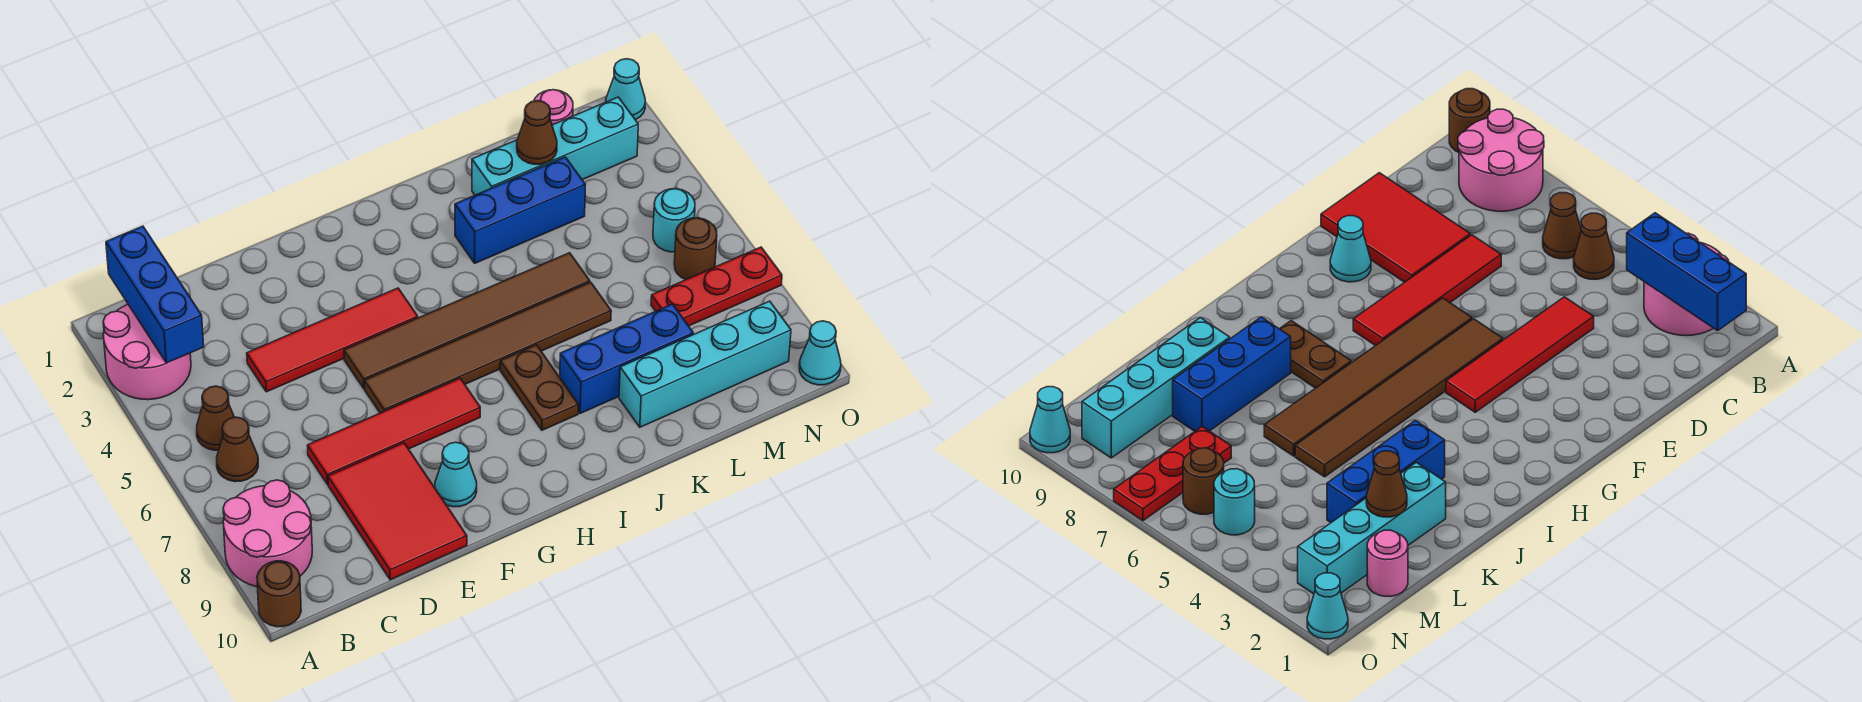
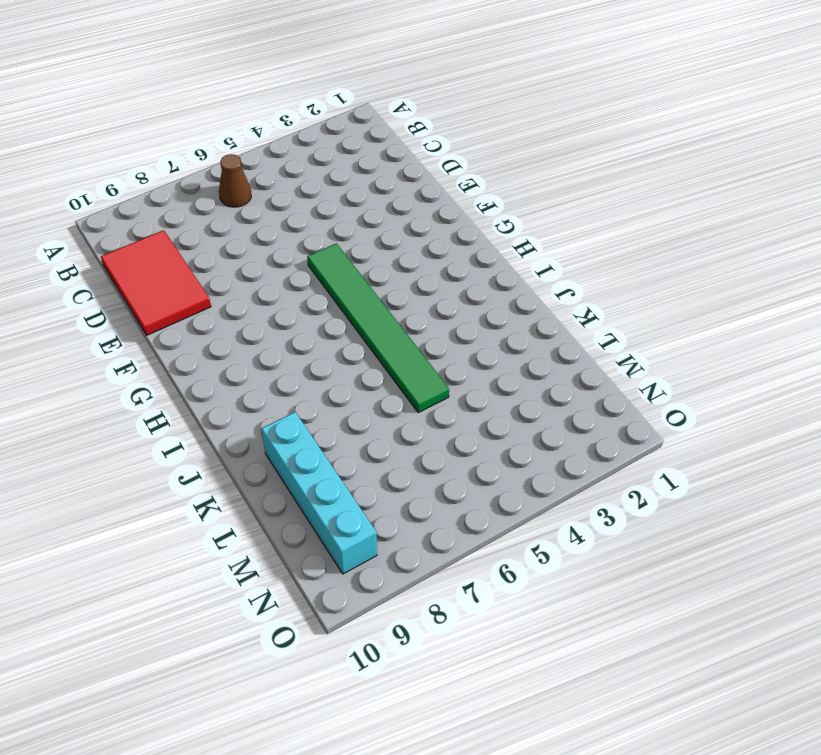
red 2x3 tile [101,230,211,335] -> red 2x3 tile turned to [328,443,467,580]
green 1x6 tile [307,243,449,413] -> brown 1x6 tile [344,253,590,389]
none -> pink 2x2 round brick [103,304,191,400]
none -> pink 2x2 round brick [223,480,312,587]
none -> brown 1x1 round brick [257,561,301,627]

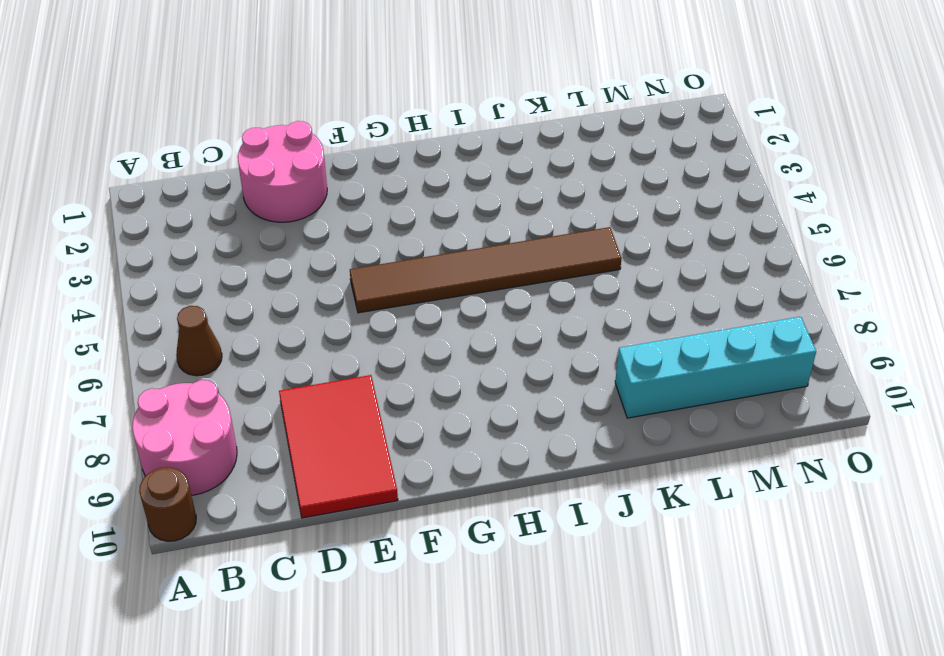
pink 2x2 round brick [238,121,327,222] -> pink 2x2 round brick moved to [103,304,191,400]
none -> brown 1x1 cone [197,386,234,450]
none -> red 1x4 tile [247,288,418,392]
none -> red 1x4 tile [307,378,480,485]

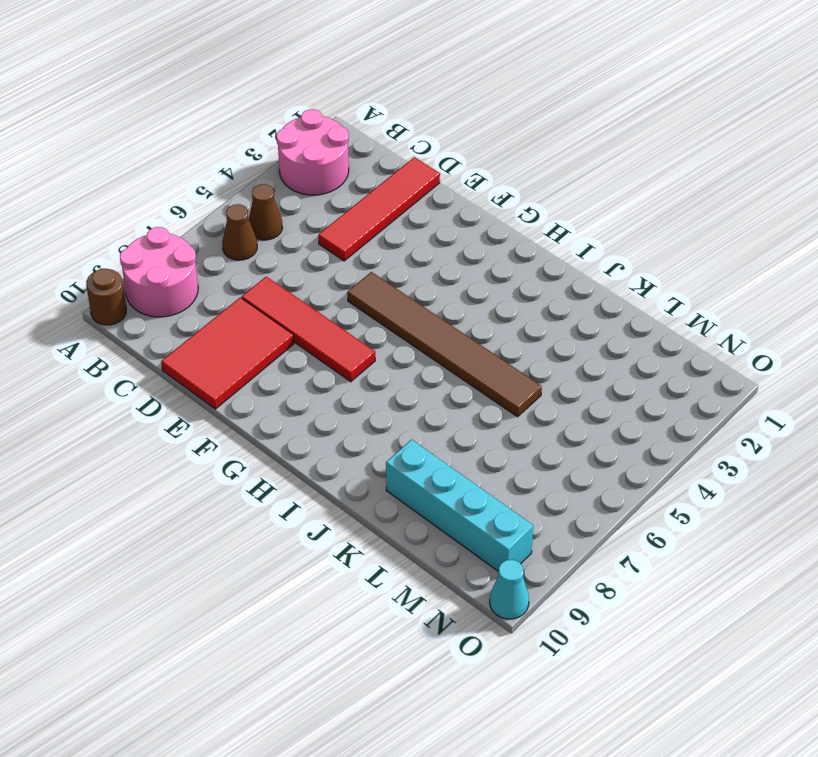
red 1x4 tile [318,157,440,261] -> red 1x4 tile turned to [247,288,418,392]
none -> brown 1x6 tile [365,282,611,413]
none -> cyan 1x1 cone [435,442,477,507]
none -> brown 1x2 plate [500,345,578,430]

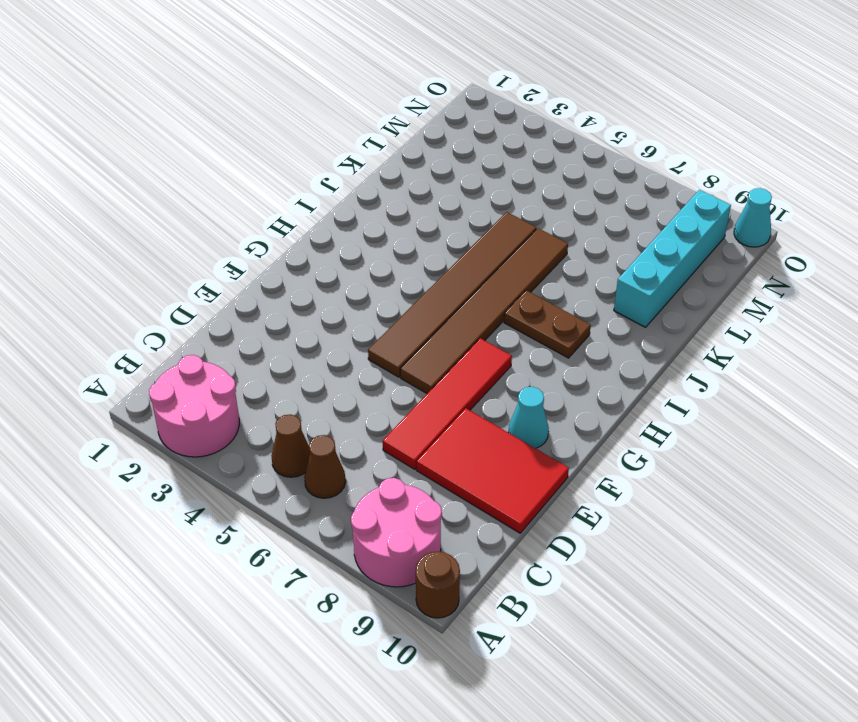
none -> red 1x4 tile [247,288,418,392]
none -> blue 1x3 brick [455,157,585,263]
none -> blue 1x3 brick [560,304,693,414]

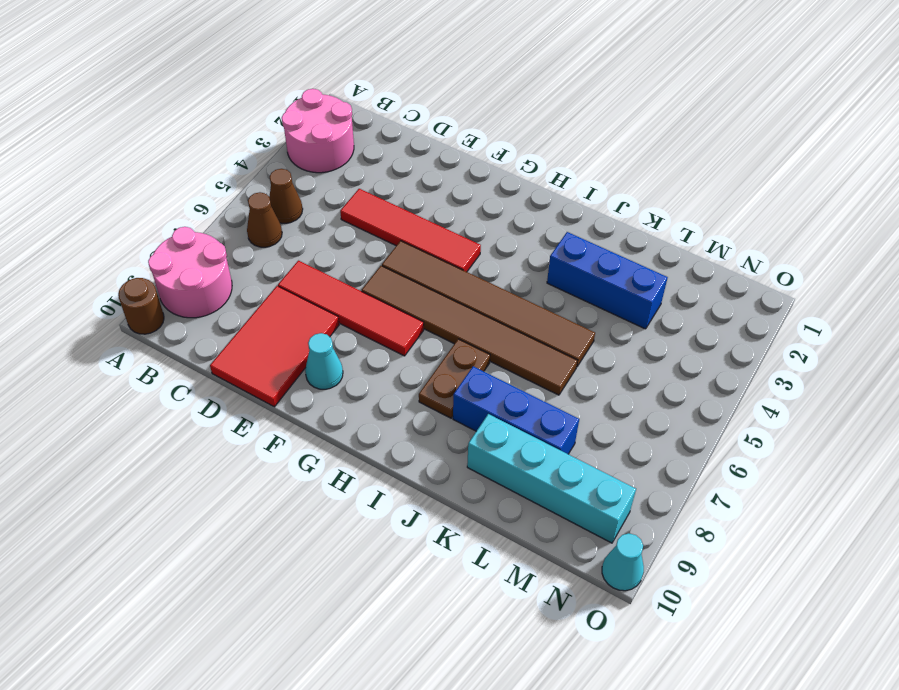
none -> cyan 1x4 brick [472,97,638,195]
none -> pink 1x1 round brick [534,90,573,125]
none -> red 1x3 plate [651,247,782,326]

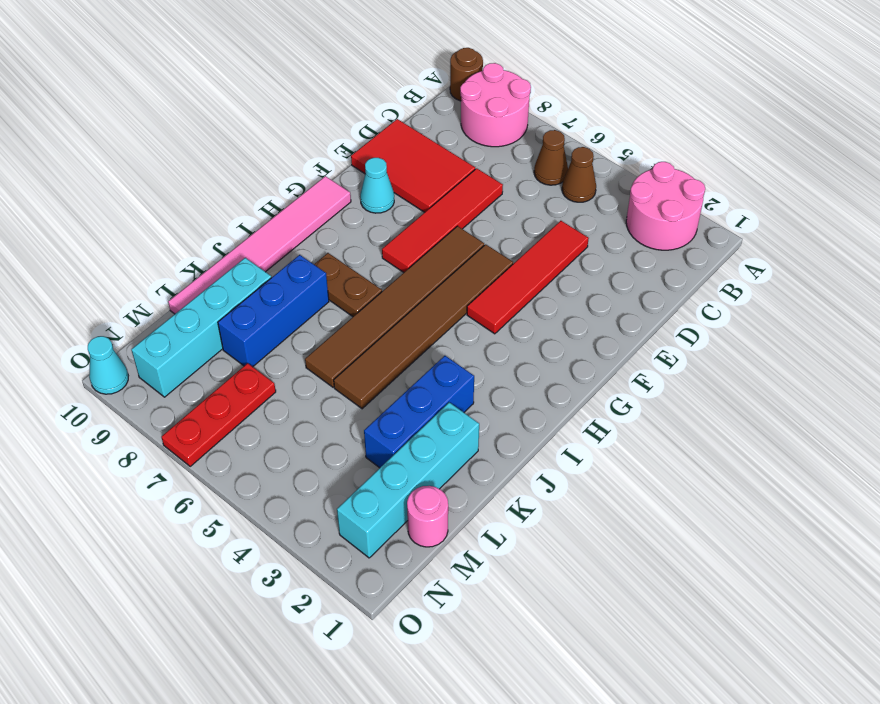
pink 1x6 tile [168,176,351,314] -> none
none -> cyan 1x1 round brick [653,189,695,252]
none -> brown 1x1 round brick [674,218,717,280]
none -> cyan 1x1 cone [606,59,645,120]

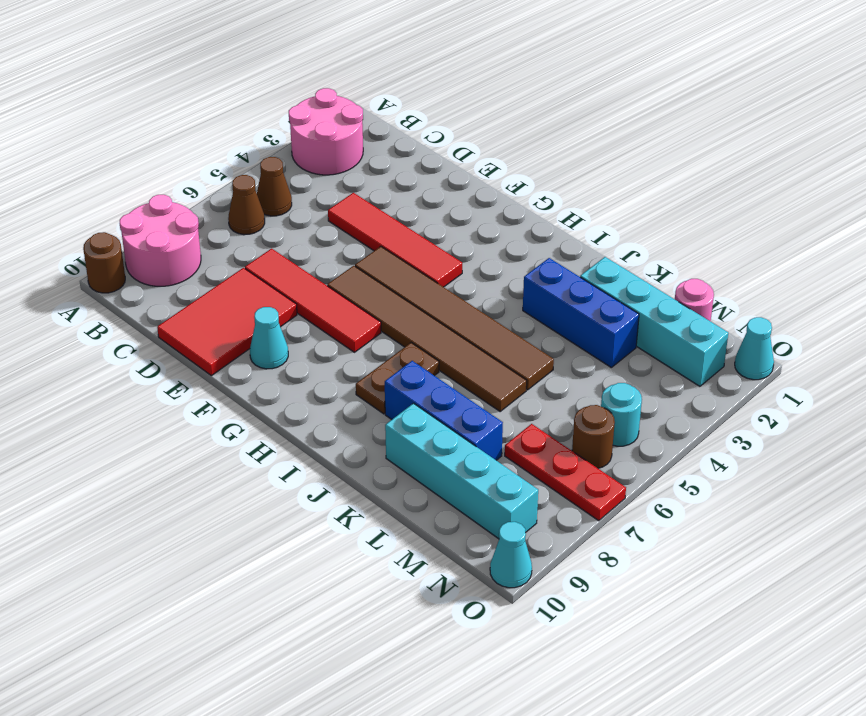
none -> blue 1x3 brick [106,226,204,363]
none -> brown 1x1 cone [517,101,557,164]

